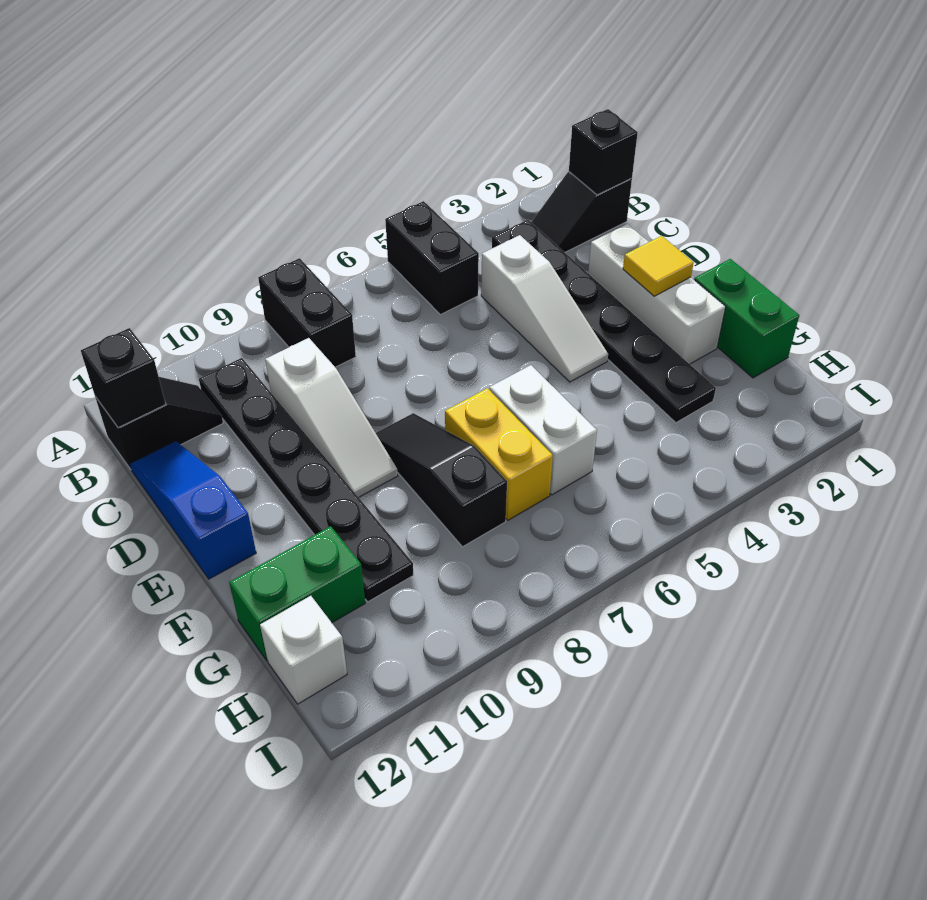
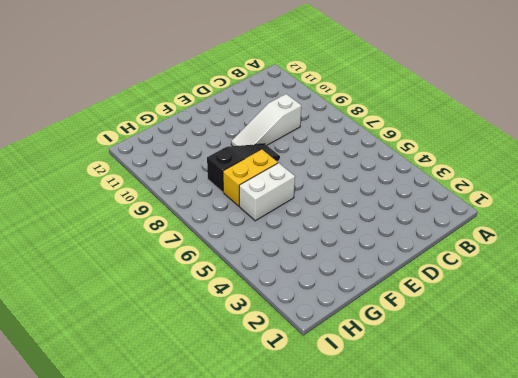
none -> black 1x2 brick [385,201,479,315]
none -> black 1x2 brick [258,258,356,367]
none -> black 1x2 slope [531,172,632,252]

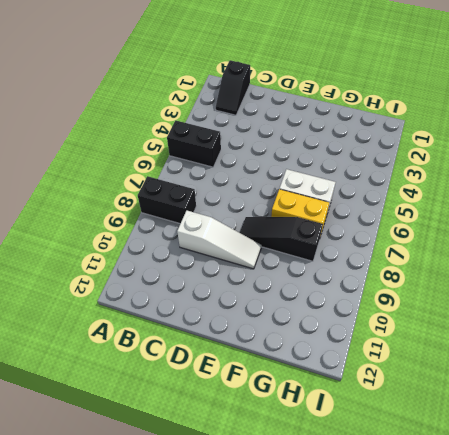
none -> black 1x6 plate [492,220,716,423]
none -> black 1x6 plate [199,358,413,602]
none -> black 1x2 slope [95,377,223,469]

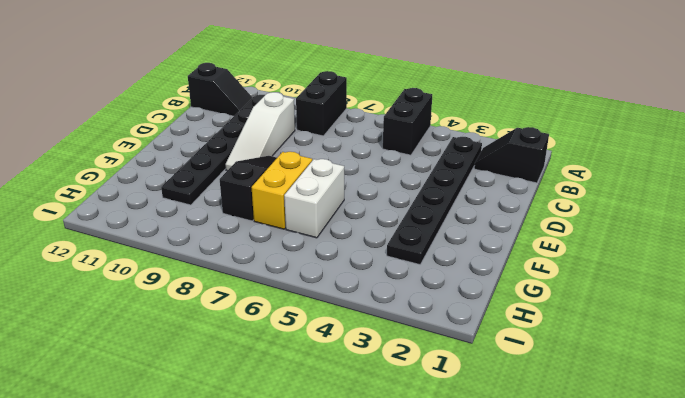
none -> white 1x3 slope [481,235,608,382]
none -> blue 1x3 slope [130,441,256,579]
none -> white 1x3 brick [588,224,725,364]

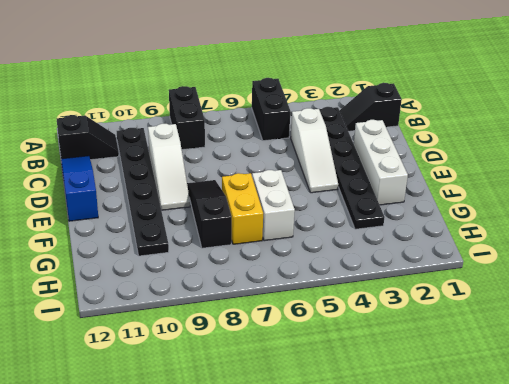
none -> green 1x2 brick [694,259,799,378]
none -> green 1x2 brick [229,526,365,660]
none -> white 1x1 brick [260,596,347,704]

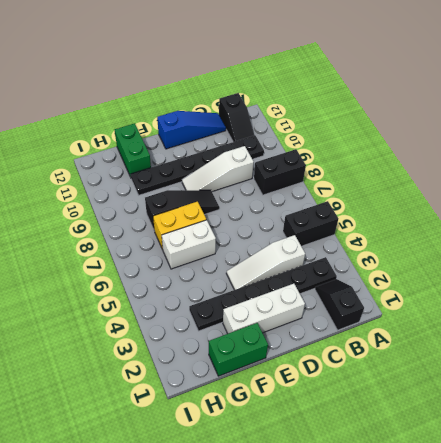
none -> white 1x1 brick [260,596,347,704]
none -> black 1x1 brick [569,109,638,195]
none -> black 1x1 brick [81,328,166,428]

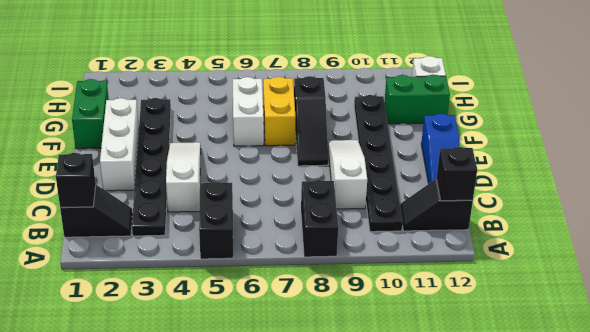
none -> yellow 1x1 tile [623,236,694,296]

